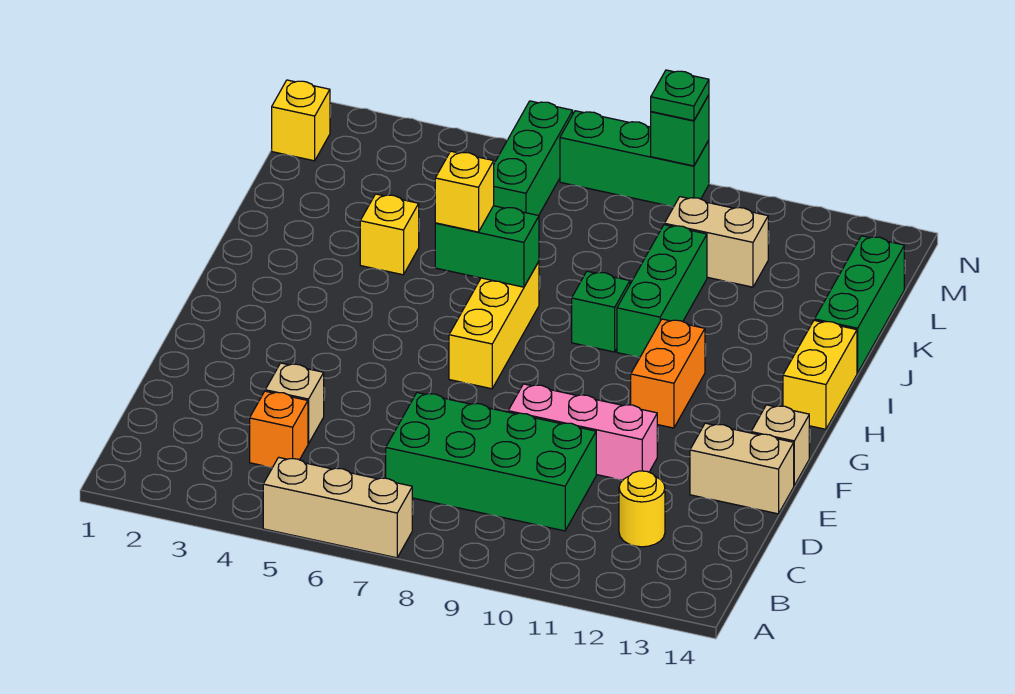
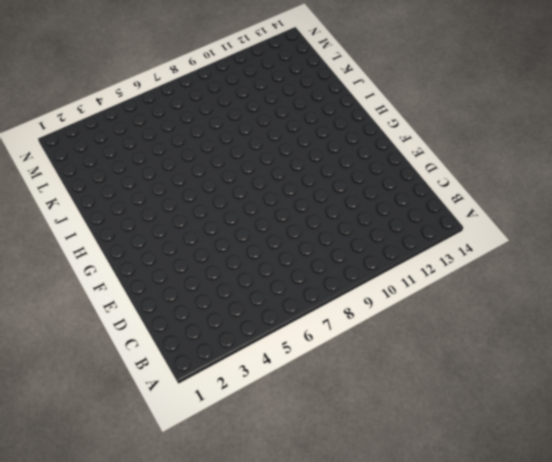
none -> tan 1x3 brick [263,457,412,558]
none -> orange 1x1 brick [250,391,308,468]
none -> green 2x4 brick [386,393,596,531]

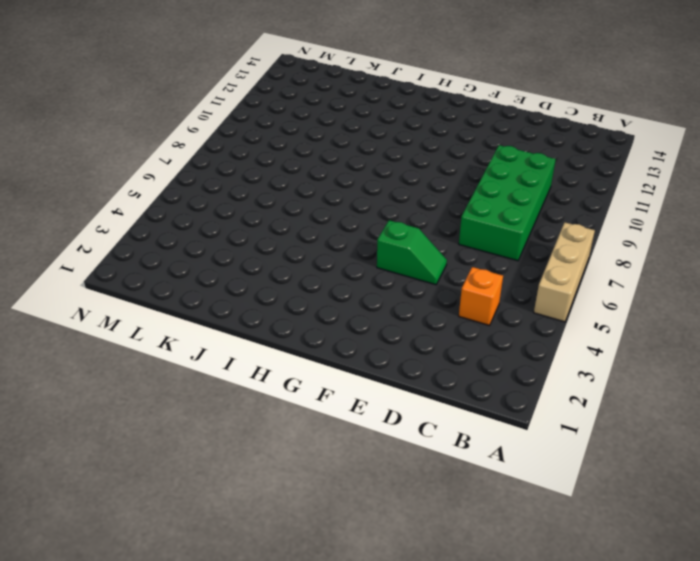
green 1x2 slope [377,220,447,285] -> none
none -> yellow 1x1 round brick [619,471,665,547]
none -> tan 1x1 brick [265,363,324,444]
none -> pink 1x3 brick [508,384,657,480]

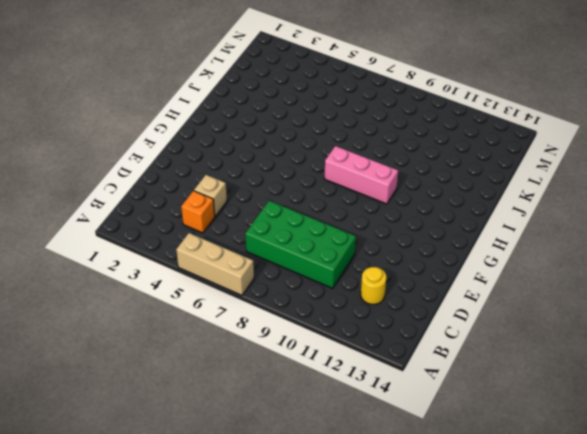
pink 1x3 brick [324,146,398,204] -> pink 1x3 brick moved to [508,384,657,480]
none -> tan 1x2 brick [690,423,794,514]
none -> tan 1x1 brick [751,405,809,485]
none -> yellow 1x3 brick [449,262,539,389]

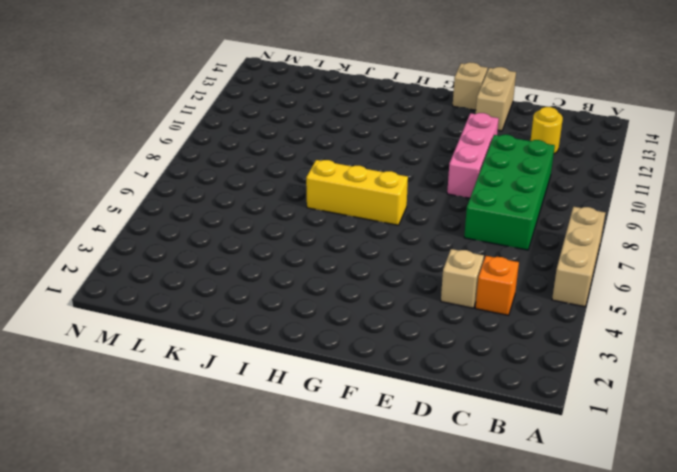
none -> orange 1x2 brick [631,319,705,428]
none -> yellow 1x2 brick [783,320,857,429]
none -> green 1x1 brick [572,271,630,352]

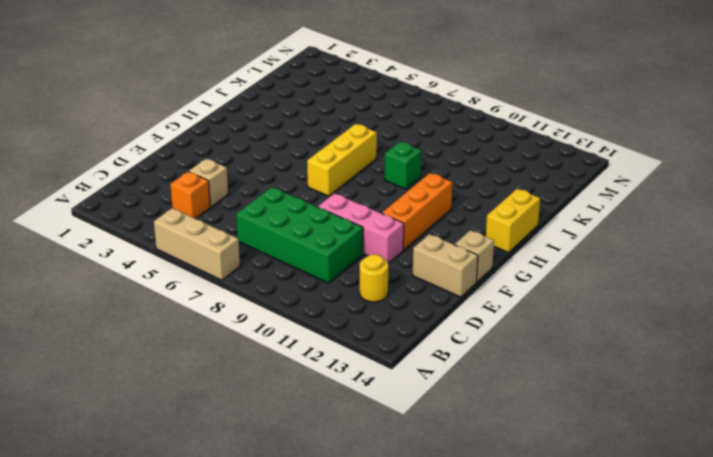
orange 1x3 brick [382,173,452,250] -> orange 1x2 brick [631,319,705,428]
none -> green 1x3 brick [617,225,707,358]
none -> yellow 1x1 brick [360,194,419,275]
none -> green 1x3 brick [815,236,904,373]

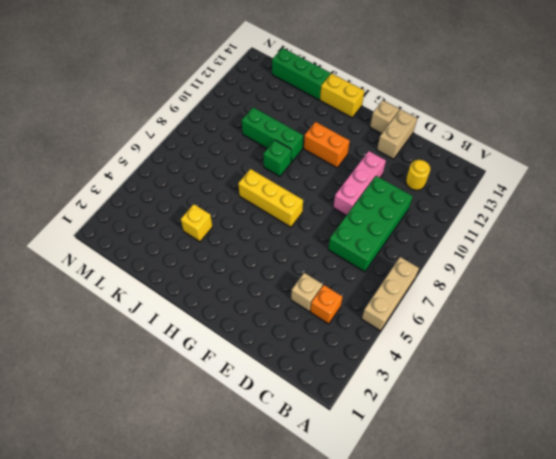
none -> green 1x3 brick [494,101,573,216]
none -> tan 1x2 brick [664,197,768,287]
none -> yellow 1x1 brick [272,80,330,161]

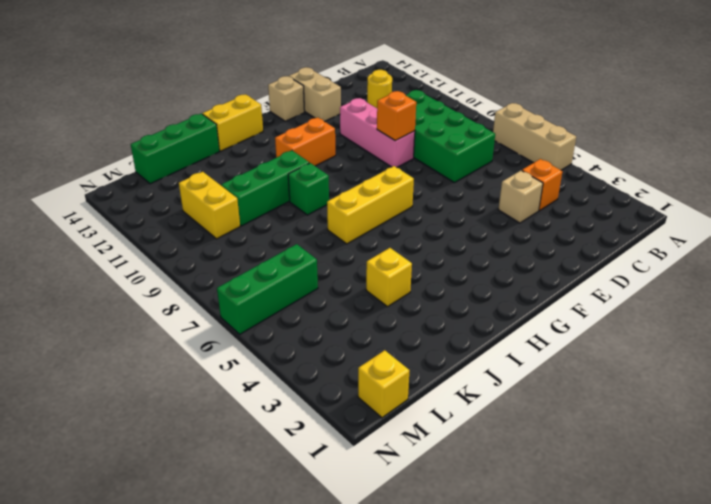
orange 1x1 brick [377,91,416,141] -> none
yellow 1x2 brick [179,172,240,239] -> tan 1x2 brick [664,197,768,287]
none -> green 1x3 brick [560,111,709,207]
none -> green 1x2 brick [435,206,539,287]
none -> green 1x1 brick [651,95,709,166]

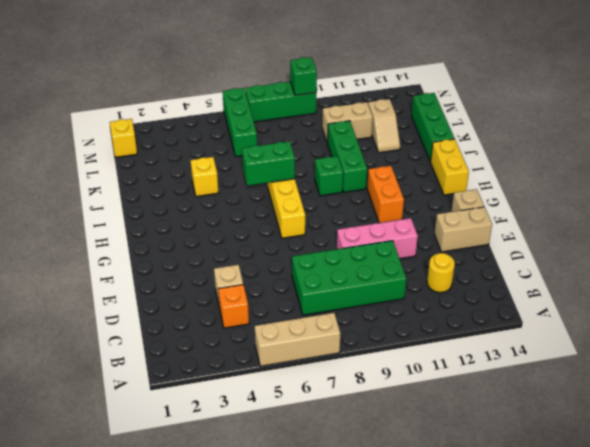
tan 1x2 slope [368,99,400,153] -> none
none -> yellow 1x1 brick [435,151,494,232]
none -> green 1x1 plate [651,70,709,121]

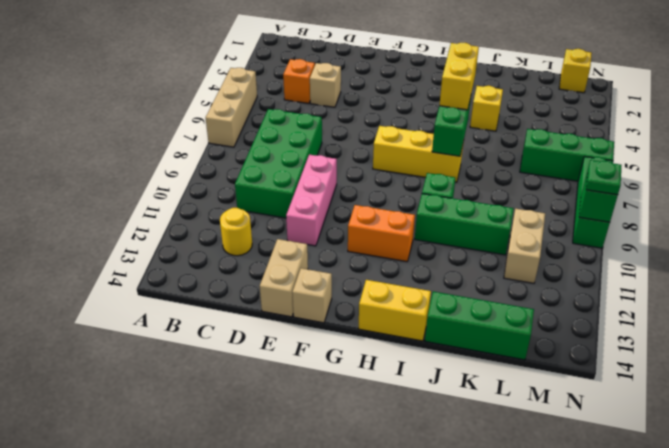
yellow 1x2 brick [439,43,479,110] -> yellow 1x1 brick [435,151,494,232]

